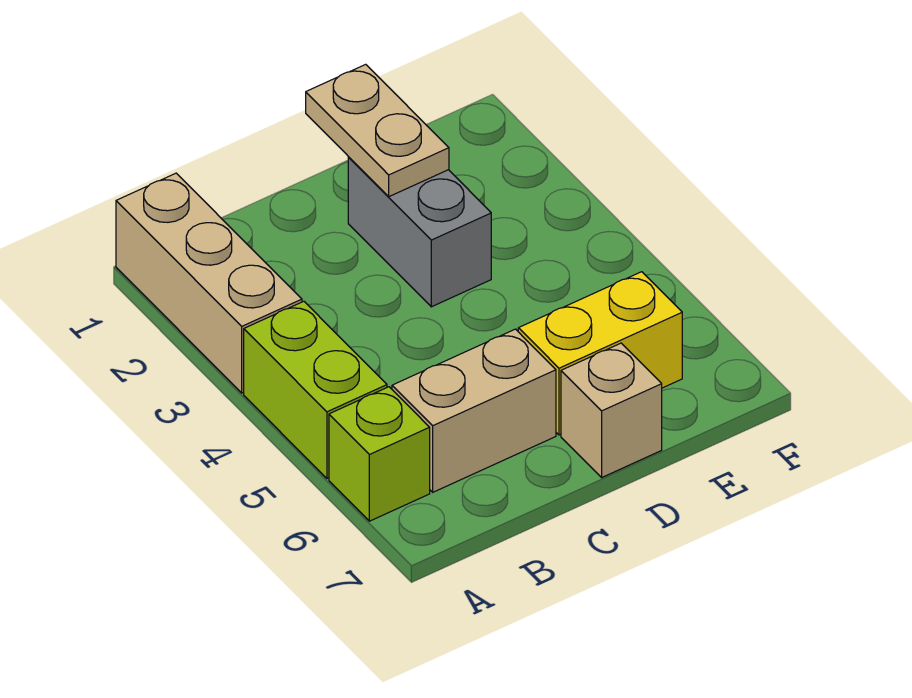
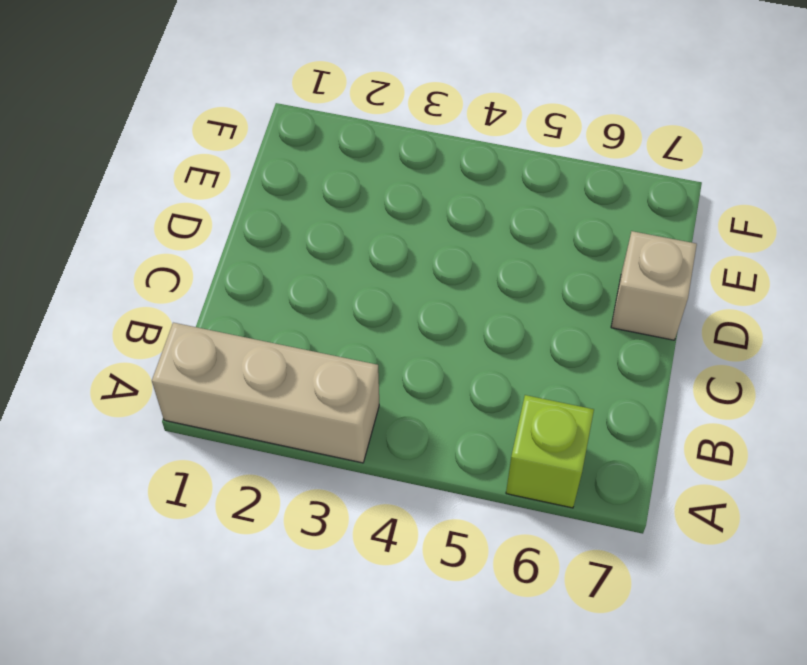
none -> lime 1x2 brick [244,301,387,478]
none -> tan 1x2 brick [392,329,556,492]

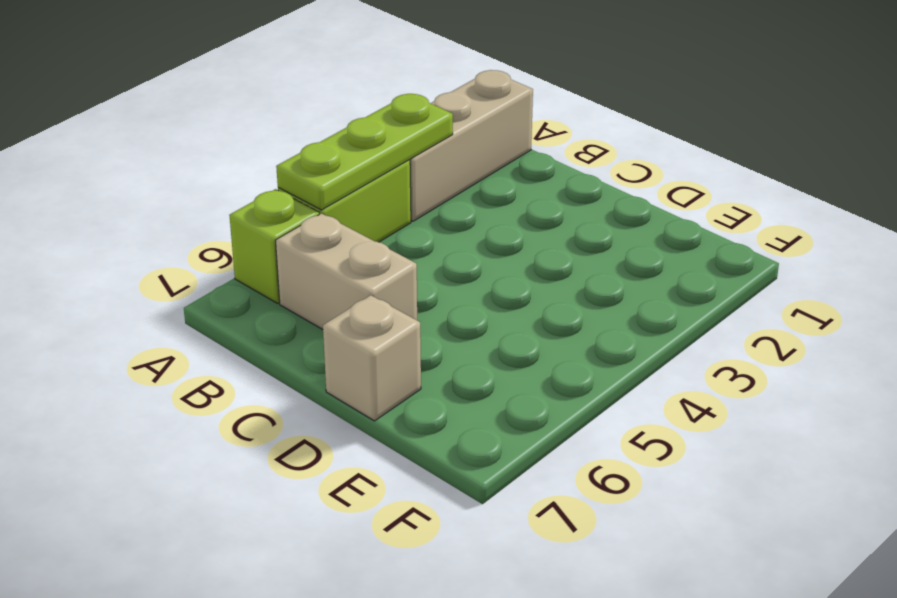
lime 1x3 plate [276,94,453,210] -> none
none -> grey 1x2 brick [348,157,491,307]
none -> yellow 1x2 brick [518,272,682,435]

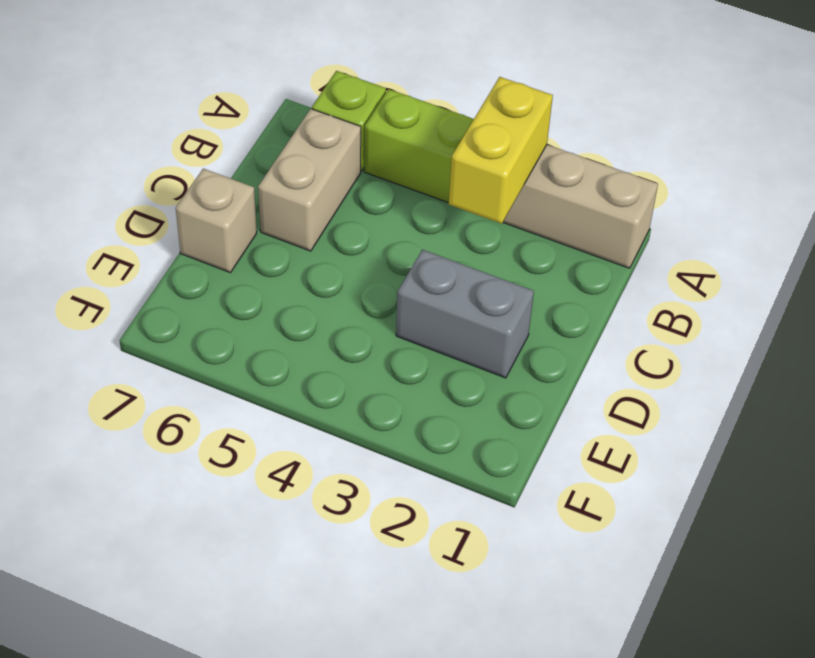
yellow 1x2 brick [449,77,553,224] -> yellow 1x2 brick moved to [518,272,682,435]
none -> tan 1x2 plate [306,64,449,197]

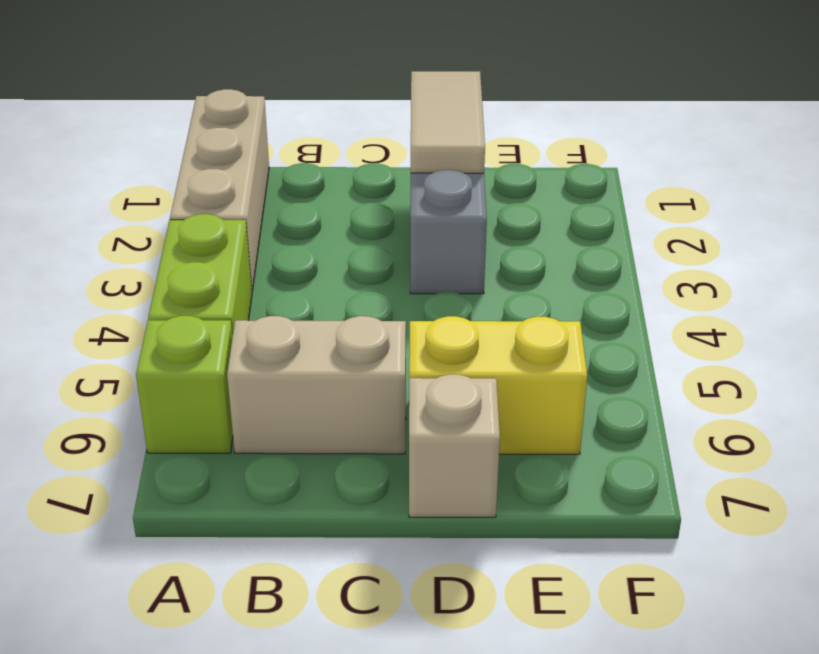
tan 1x2 tile [411,71,485,173] -> tan 1x2 plate [306,64,449,197]

